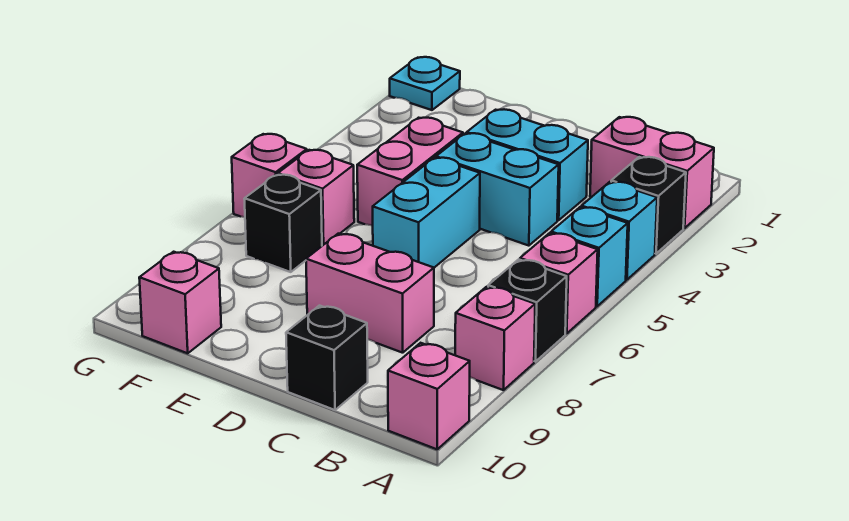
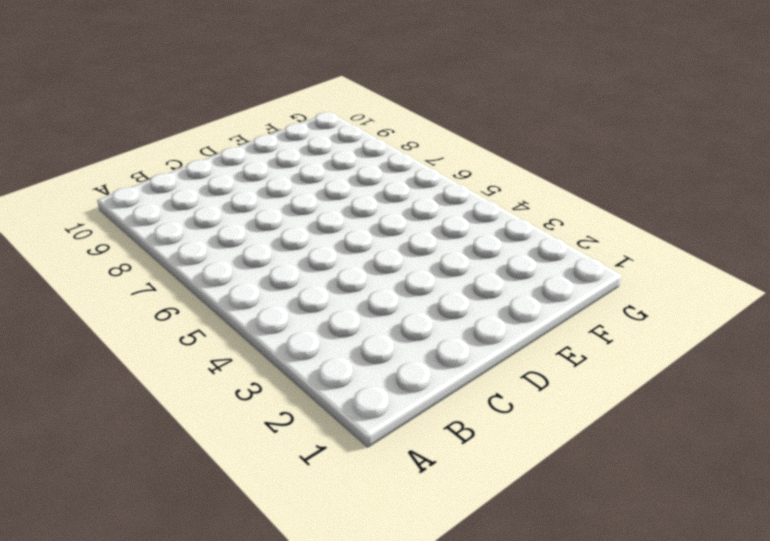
none -> pink 1x2 brick [590,117,714,228]
none -> black 1x1 brick [611,157,686,254]
none -> cyan 1x1 brick [582,182,657,280]

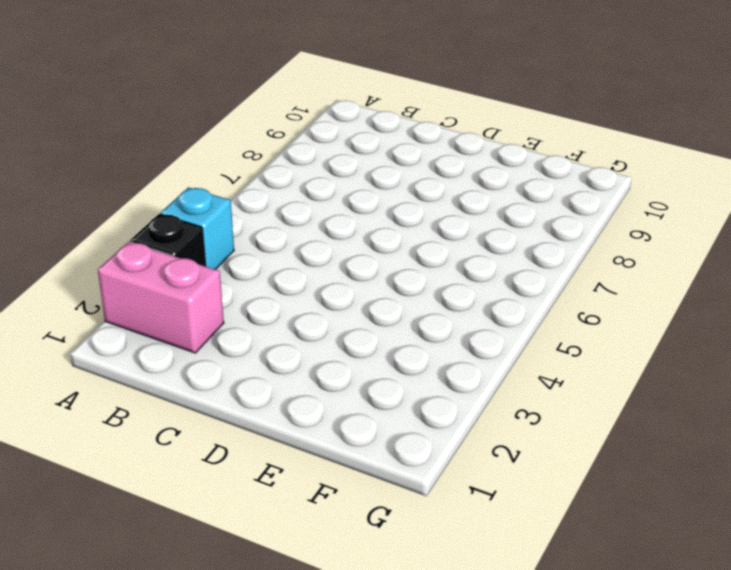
none -> cyan 1x1 brick [551,207,628,306]
none -> pink 1x1 brick [520,233,598,334]
none -> black 1x1 brick [488,259,567,362]

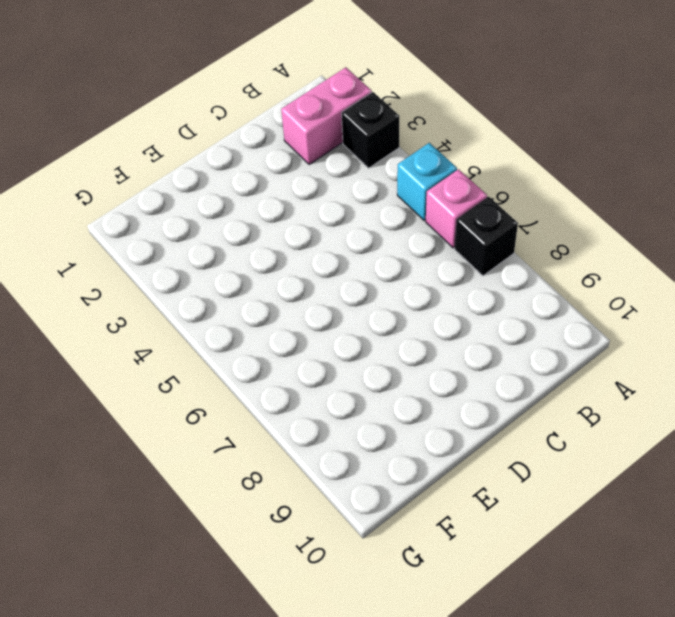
none -> cyan 1x1 brick [582,182,657,280]
none -> pink 1x1 brick [455,287,535,390]
none -> pink 1x1 brick [388,343,470,449]

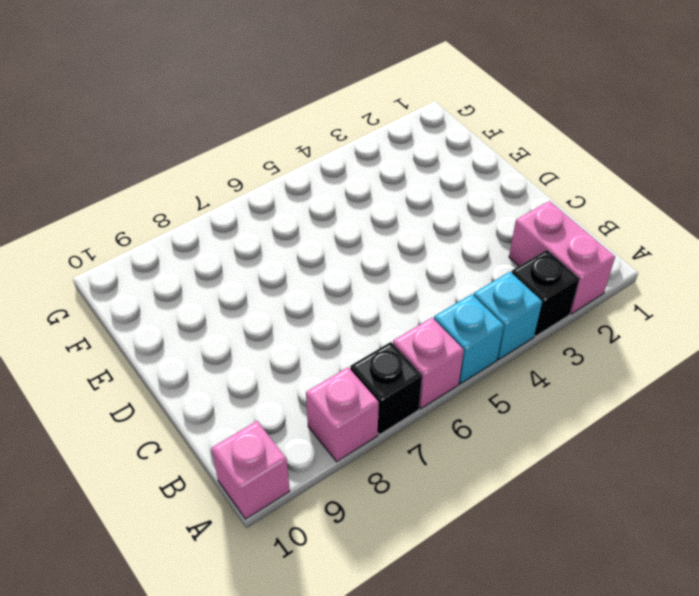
none -> cyan 1x2 brick [467,109,588,220]
none -> cyan 1x2 brick [436,133,559,246]
none -> pink 1x2 brick [306,234,434,353]

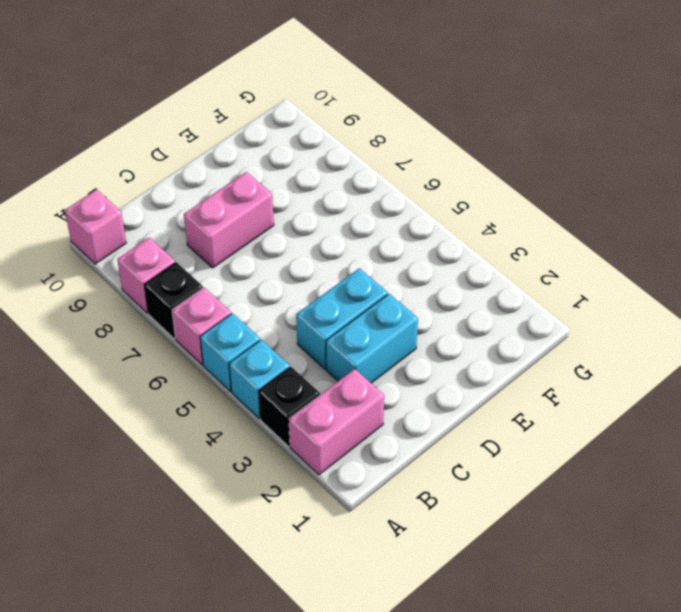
none -> black 1x1 brick [286,306,368,410]
none -> cyan 1x2 brick [373,158,480,268]
none -> pink 1x2 brick [357,118,463,226]

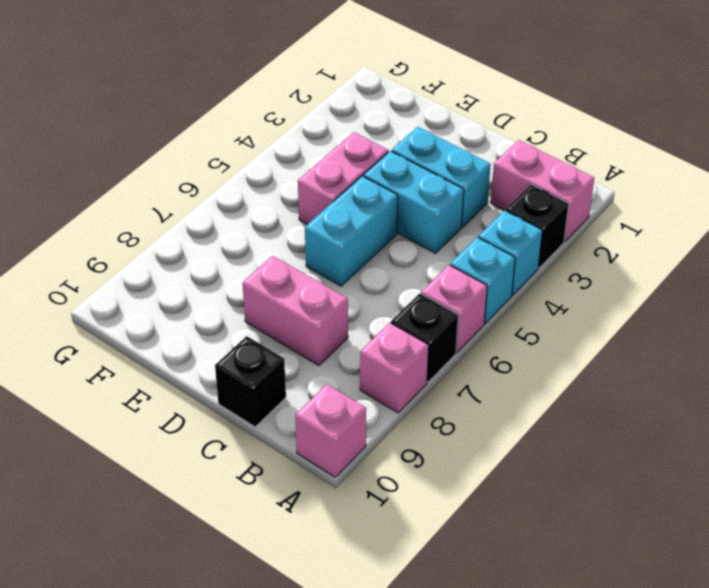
none -> pink 1x1 brick [278,150,354,246]
none -> black 1x1 brick [244,174,322,272]
none -> pink 1x1 brick [139,252,221,353]

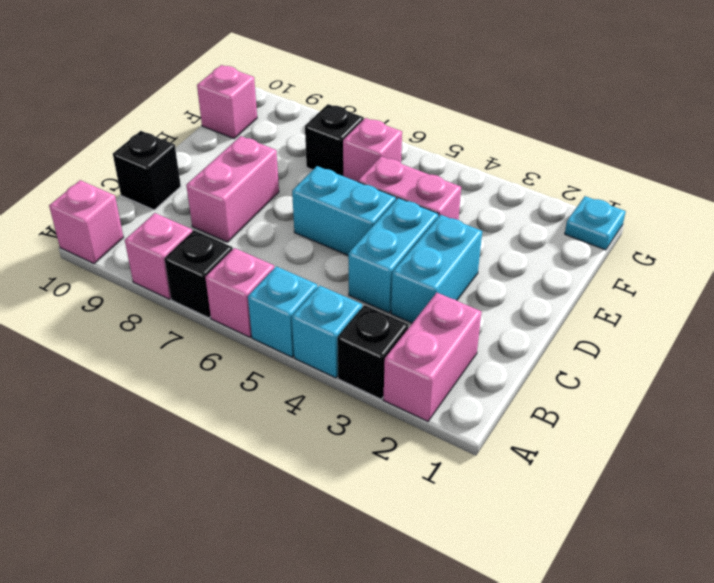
none -> pink 1x1 brick [232,134,307,217]

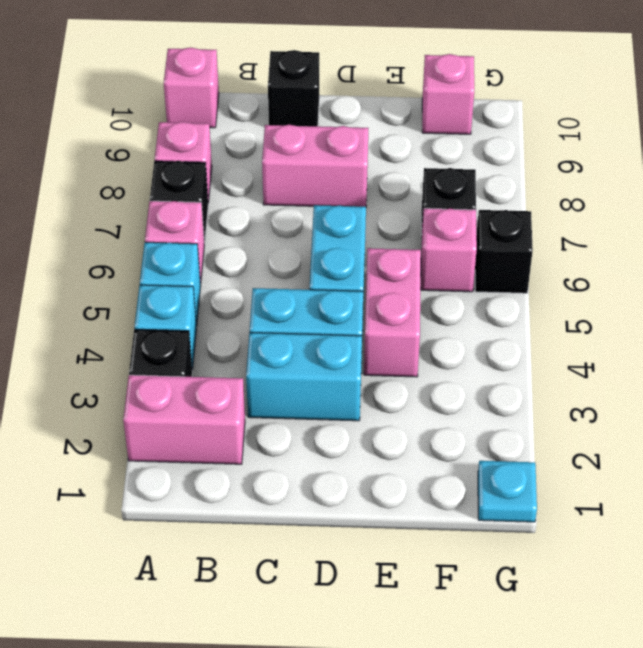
black 1x1 brick [475,210,533,293] -> pink 1x1 brick [232,134,307,217]

